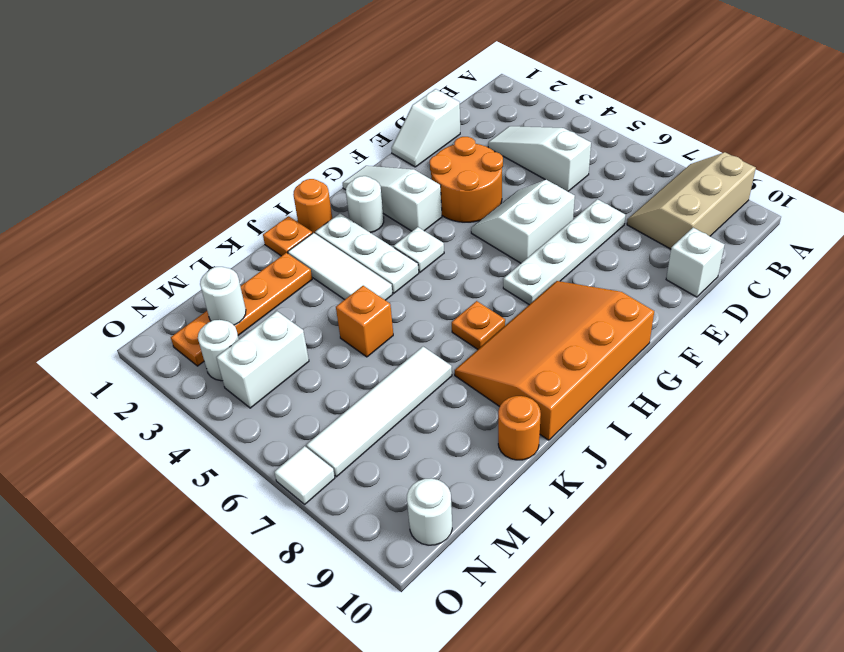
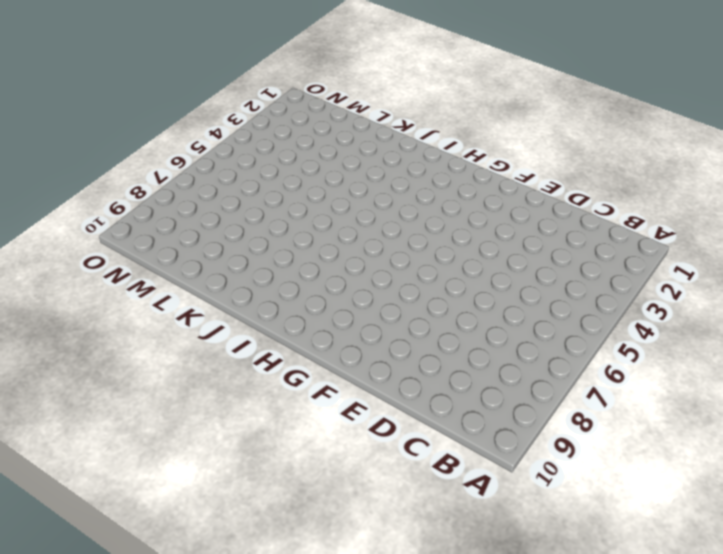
none -> tan 2x3 slope [627,152,756,249]
none -> white 1x3 slope [488,126,591,191]
none -> white 1x2 slope [391,89,460,167]

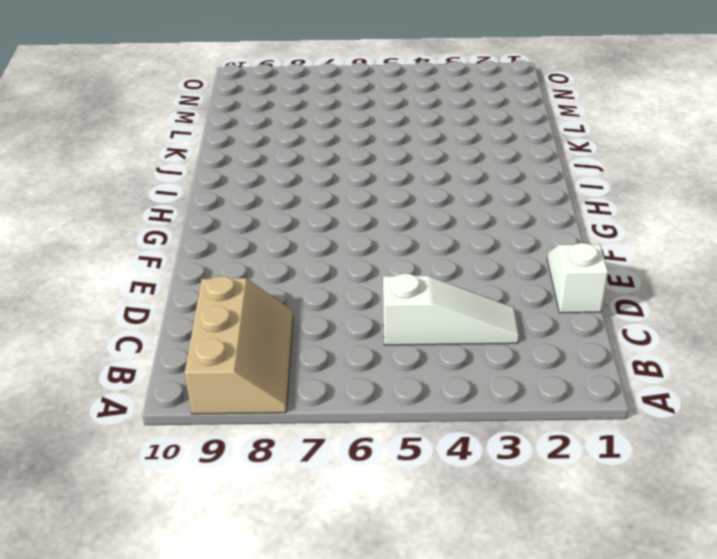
none -> white 1x4 plate [503,199,625,305]
none -> white 1x1 brick [666,228,725,297]
none -> orange 2x2 round brick [430,137,503,222]

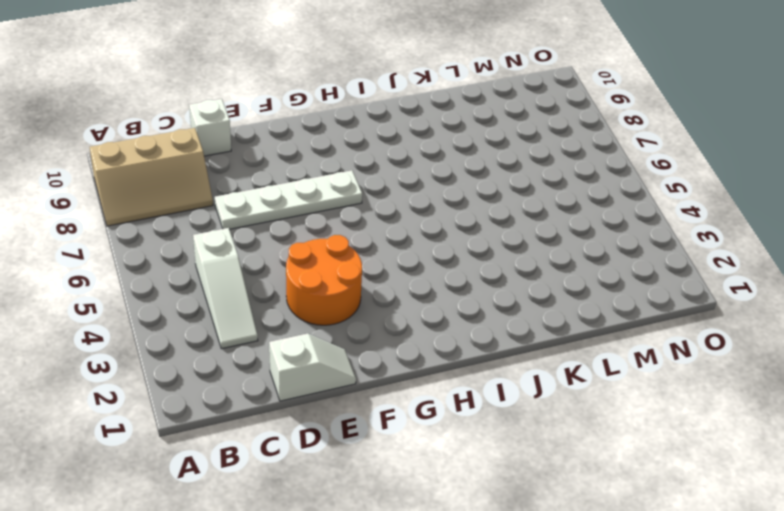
none -> white 2x2 slope [471,180,575,263]
none -> white 1x3 slope [343,166,442,231]
none -> orange 3x4 slope [455,281,654,440]

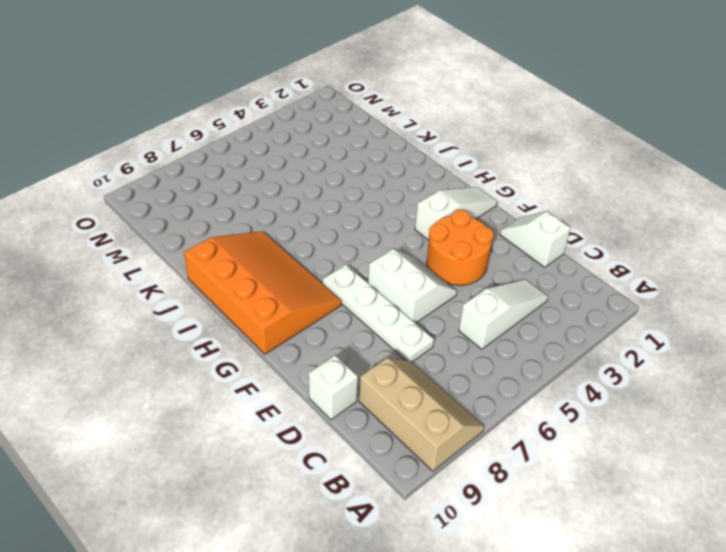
none -> white 1x1 round brick [346,176,384,233]
none -> white 1x1 plate [393,227,444,272]
none -> orange 1x1 round brick [293,179,332,233]

